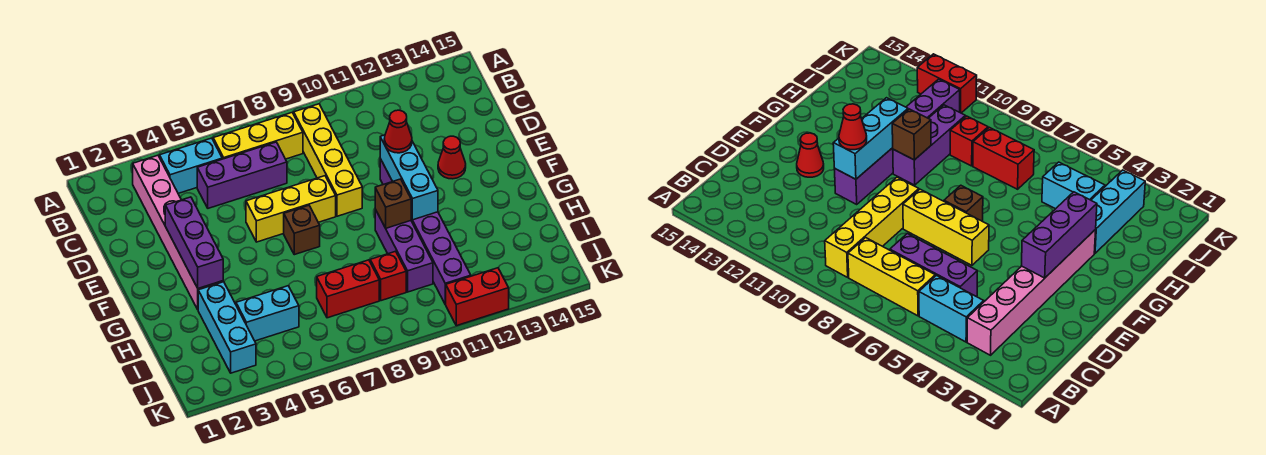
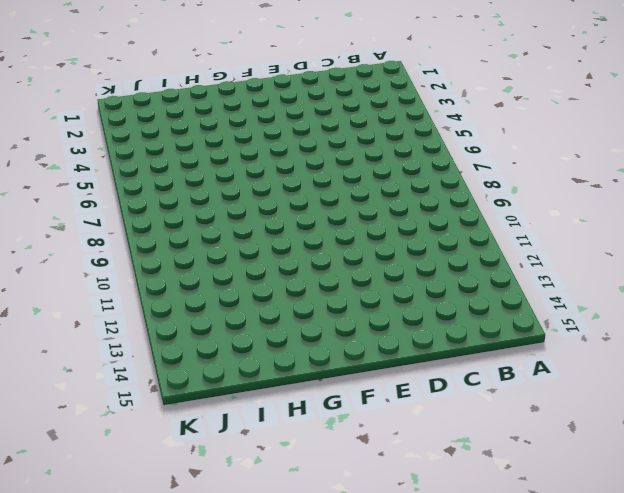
none -> pink 1x6 brick [133,155,223,309]
none -> cyan 1x2 brick [160,138,222,193]
none -> yellow 1x3 brick [213,112,303,159]

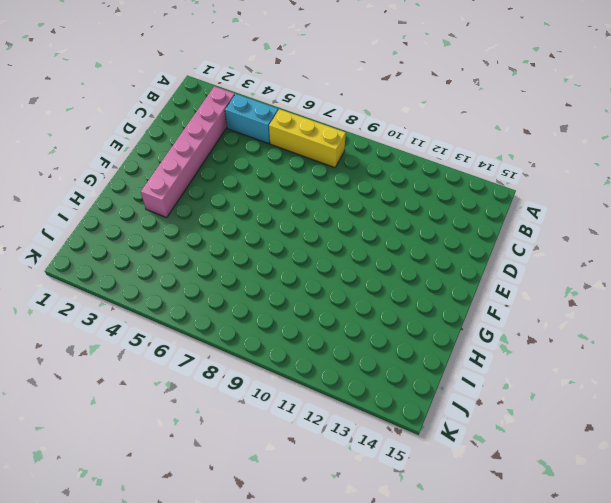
none -> yellow 1x4 brick [294,104,362,216]
none -> purple 1x3 brick [197,142,287,208]
none -> yellow 1x3 brick [246,176,336,242]

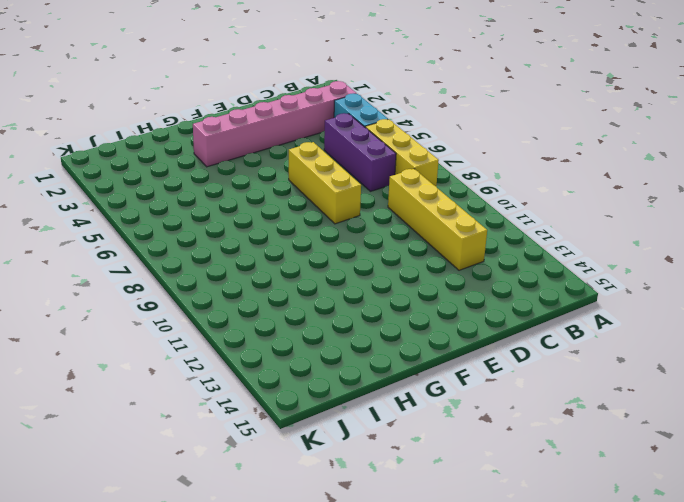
yellow 1x4 brick [388,169,487,270] -> yellow 1x4 brick turned to [294,104,362,216]
none -> purple 1x6 brick [380,159,471,304]
none -> red 1x1 cone [438,136,466,179]
none -> brown 1x1 brick [284,205,320,255]

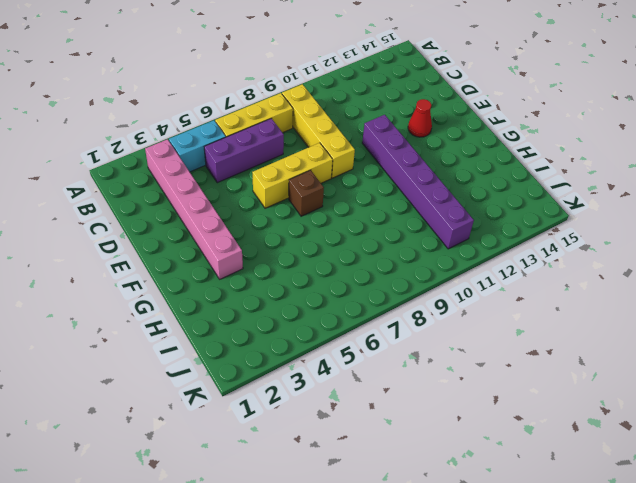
none -> purple 1x3 brick [375,210,433,292]
none -> cyan 1x3 brick [198,282,256,373]
none -> cyan 1x2 brick [236,286,299,341]

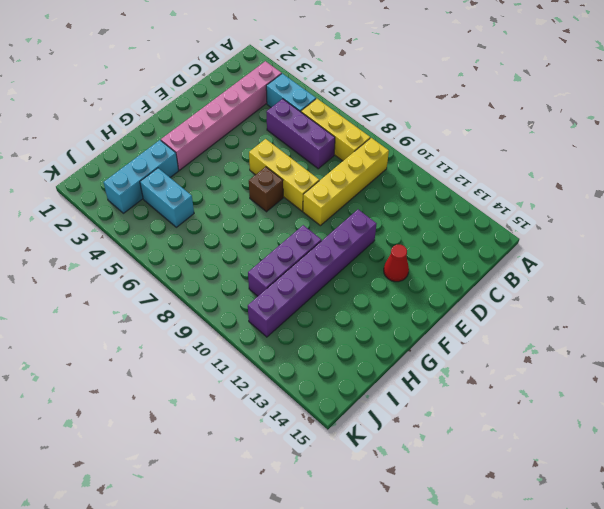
none -> red 1x2 brick [317,260,379,318]
none -> red 1x1 brick [370,251,406,301]
none -> red 1x2 brick [445,268,509,326]

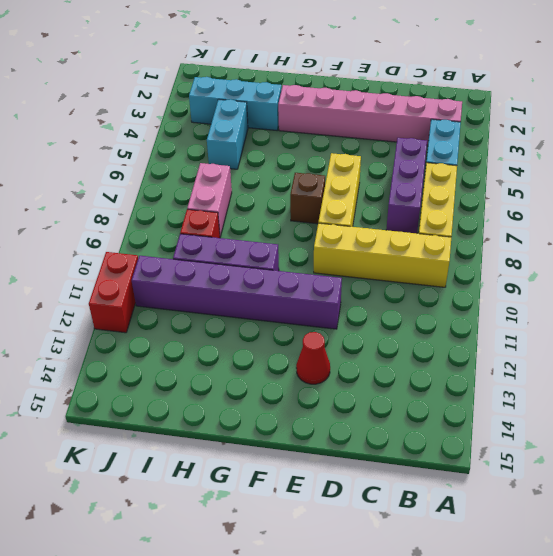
pink 1x2 brick [187,163,232,237] -> red 1x2 brick [317,260,379,318]
none -> purple 1x3 brick [165,197,223,289]
none -> cyan 1x3 brick [380,135,438,220]
none -> brown 1x1 brick [375,179,412,228]

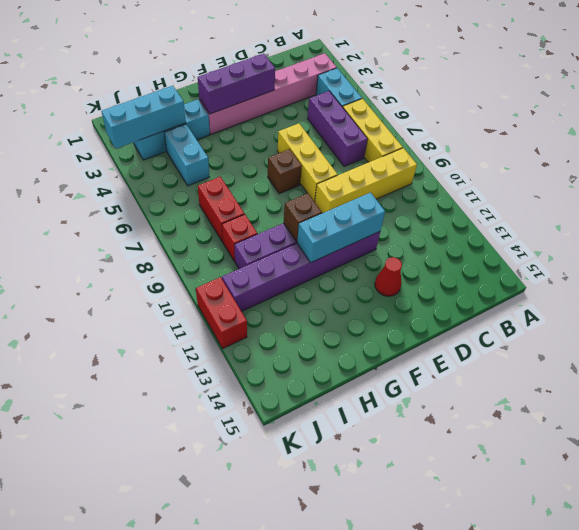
cyan 1x3 brick [102,86,186,149] -> none
none -> red 1x1 cone [384,110,412,153]

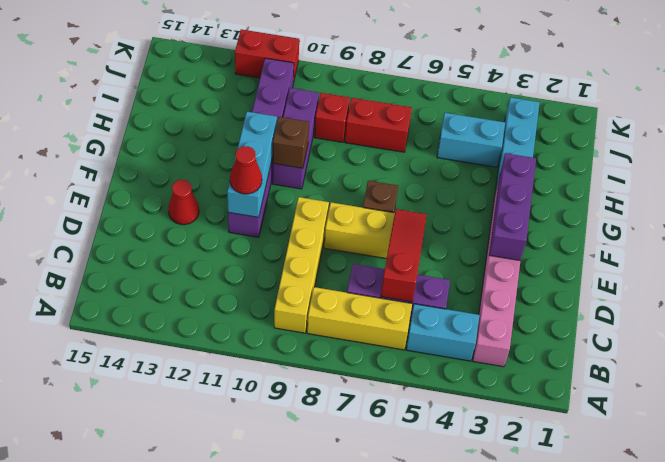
red 1x3 slope [381,209,427,302] -> none

